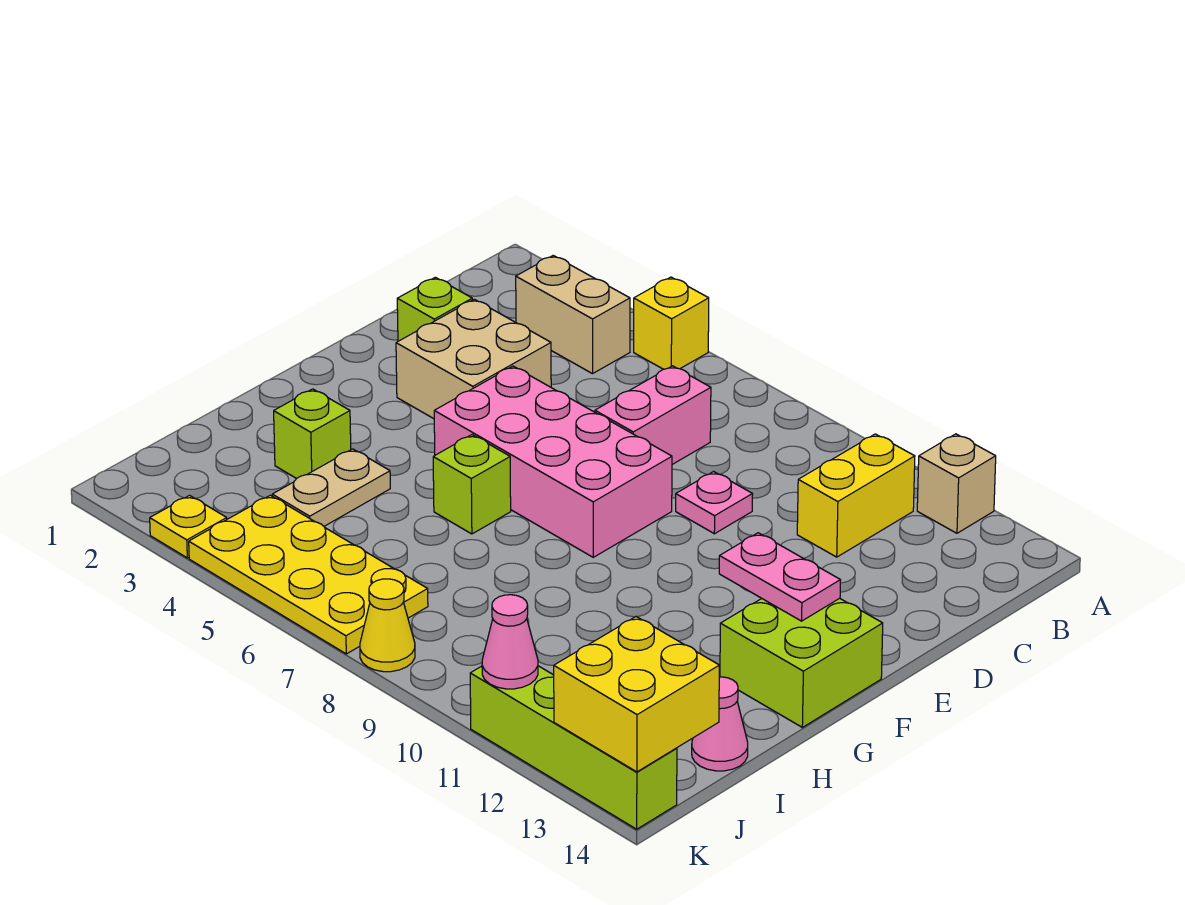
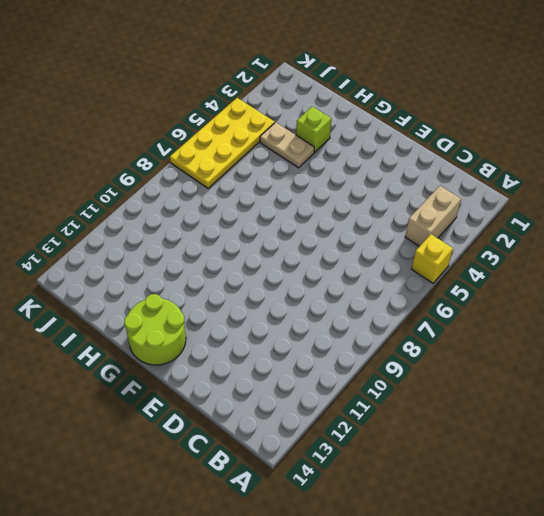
lime 2x2 round brick [124,294,186,365] -> lime 2x2 brick [720,598,883,727]
none -> tan 1x1 brick [917,434,996,533]
none -> yellow 1x2 brick [797,434,915,557]
none -> pink 1x2 brick [595,366,711,464]

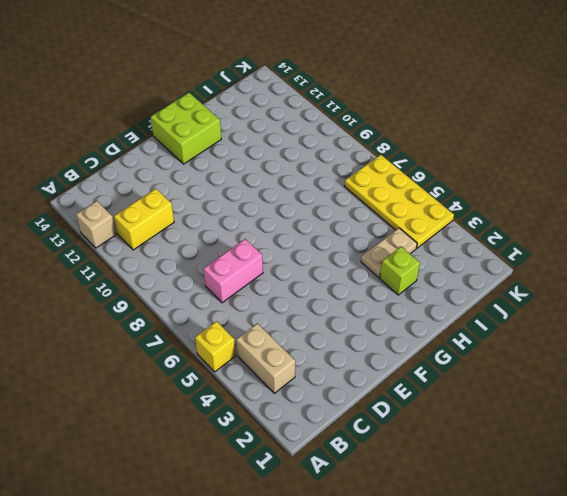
none -> lime 1x1 brick [397,277,472,341]
none -> tan 2x2 brick [396,299,551,419]
none -> pink 1x1 plate [676,472,753,534]

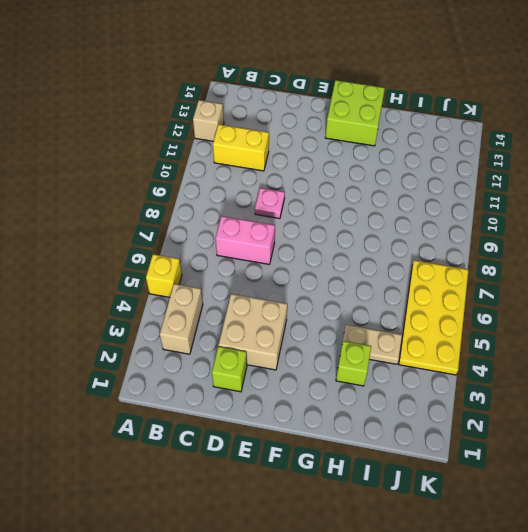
none -> pink 2x4 brick [434,366,672,557]
none -> lime 1x1 brick [433,435,511,534]
none -> pink 1x1 cone [692,677,748,771]

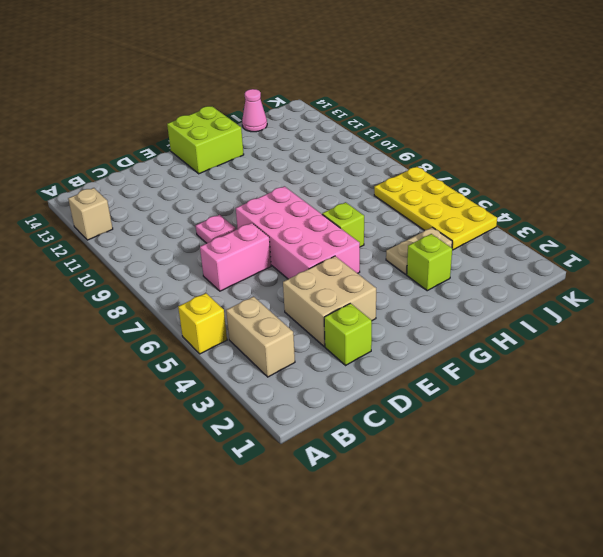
none -> yellow 1x2 brick [797,434,915,557]
none -> yellow 1x1 plate [150,495,227,558]
none -> yellow 1x1 cone [360,579,415,672]

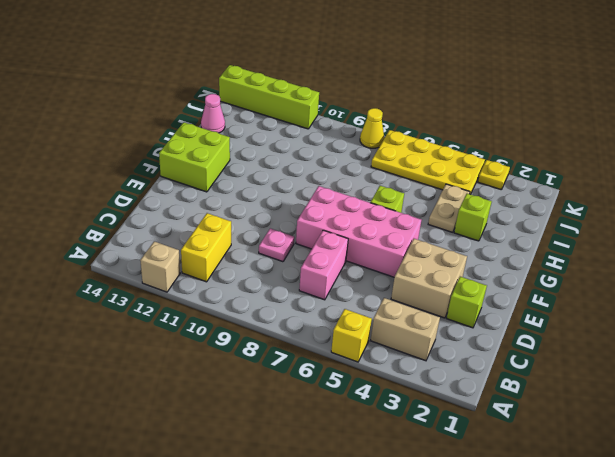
none -> pink 1x2 plate [719,533,841,621]
none -> yellow 2x2 brick [554,617,719,772]
none -> pink 1x1 cone [482,595,538,689]

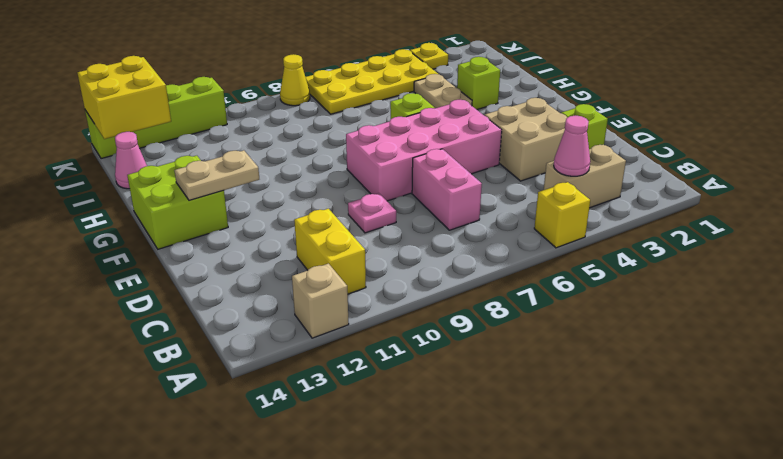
pink 1x1 cone [554,116,590,176] -> pink 1x1 cone moved to [482,595,538,689]
tan 1x2 plate [174,150,259,201] -> pink 1x2 plate [719,533,841,621]

